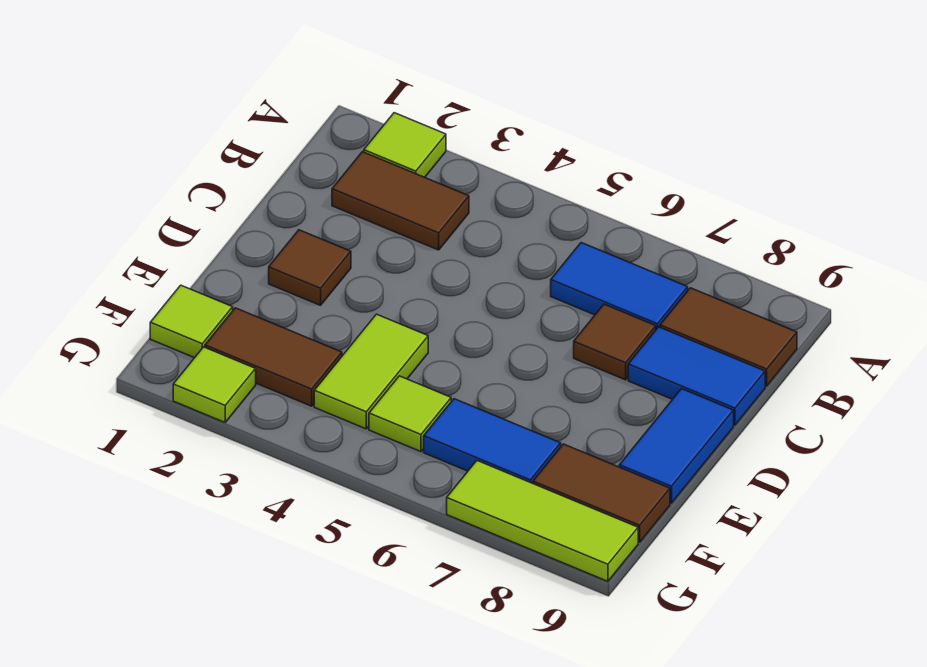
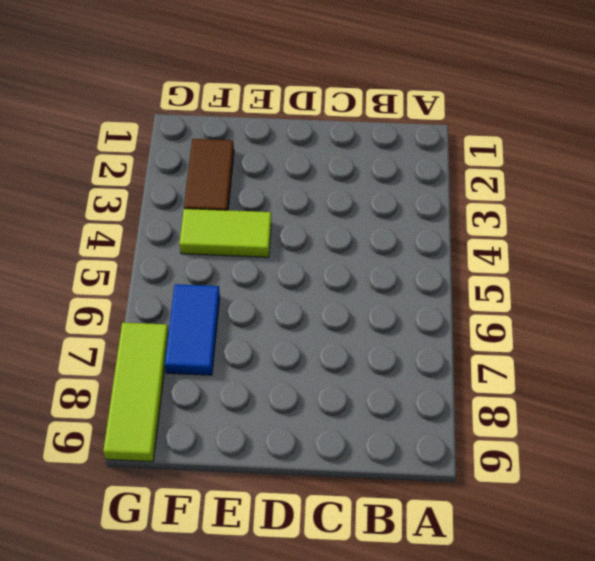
none -> lime 1x1 tile [364,113,446,177]
none -> brown 1x2 tile [332,152,469,250]
none -> blue 1x2 tile [551,243,688,329]

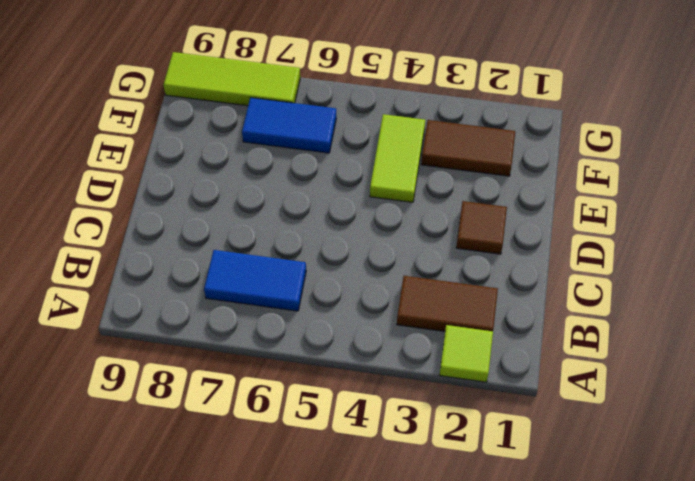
none -> brown 1x2 tile [660,288,797,386]
none -> brown 1x1 tile [574,304,656,380]
none -> blue 1x2 tile [628,327,765,425]

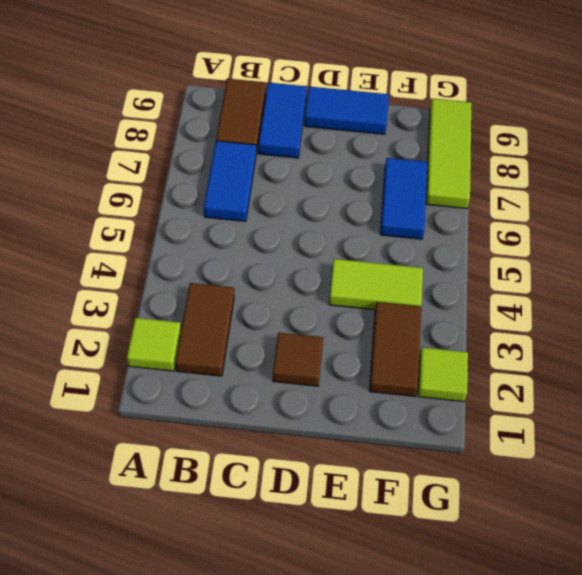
none -> brown 1x1 tile [574,304,656,380]
none -> lime 1x1 tile [150,285,233,358]
none -> lime 1x1 tile [369,376,451,452]

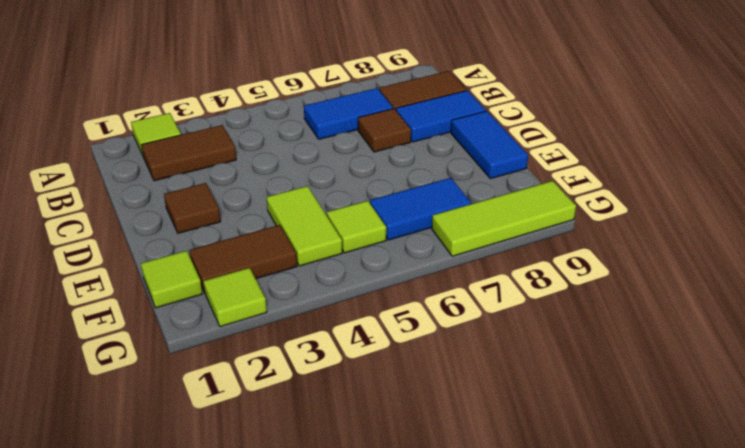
none -> brown 1x2 tile [533,444,670,542]

